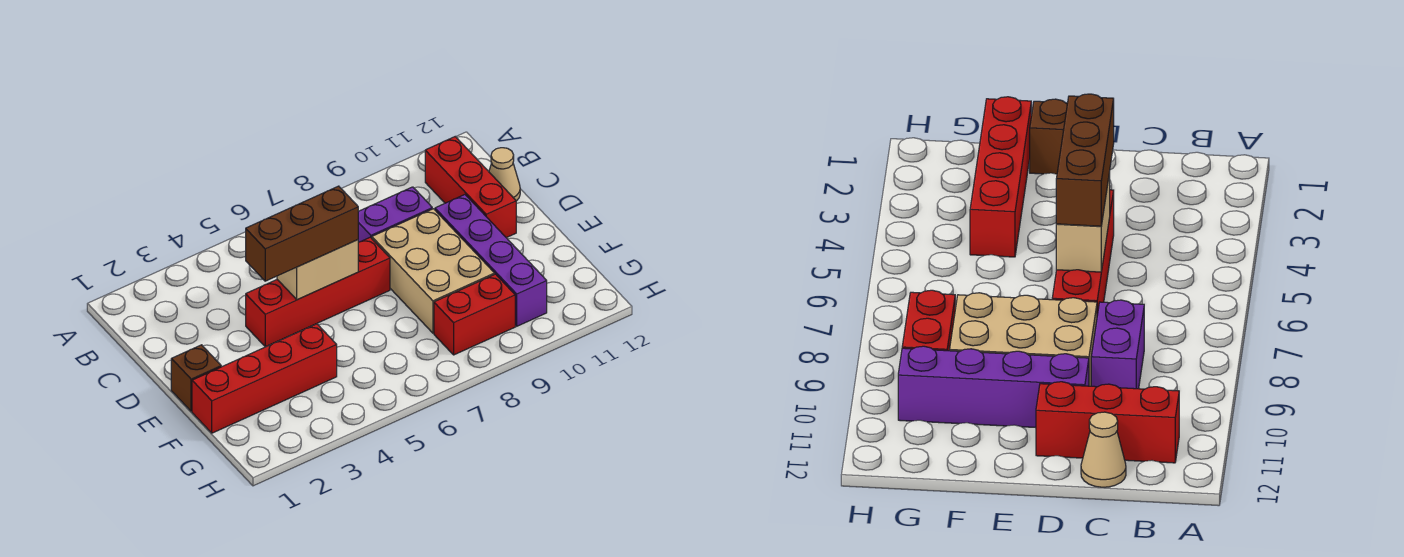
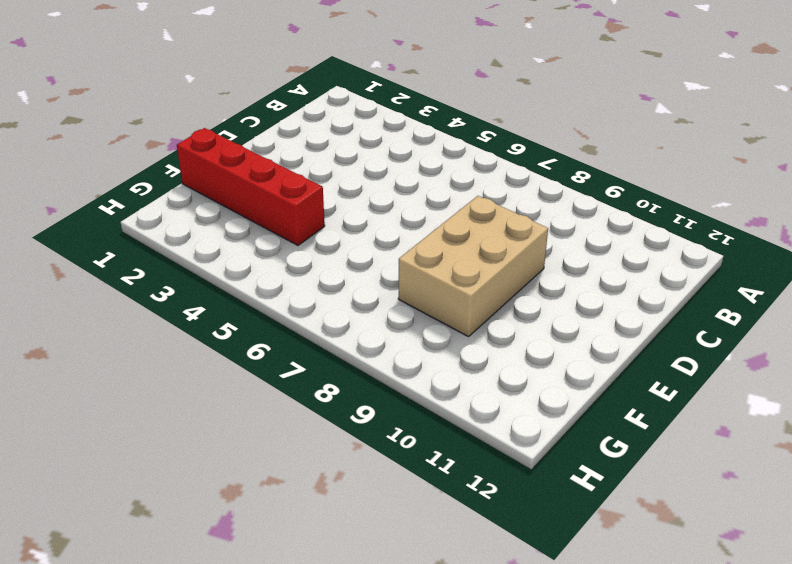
none -> red 1x3 brick [425,137,516,238]
none -> purple 1x2 brick [358,187,432,242]

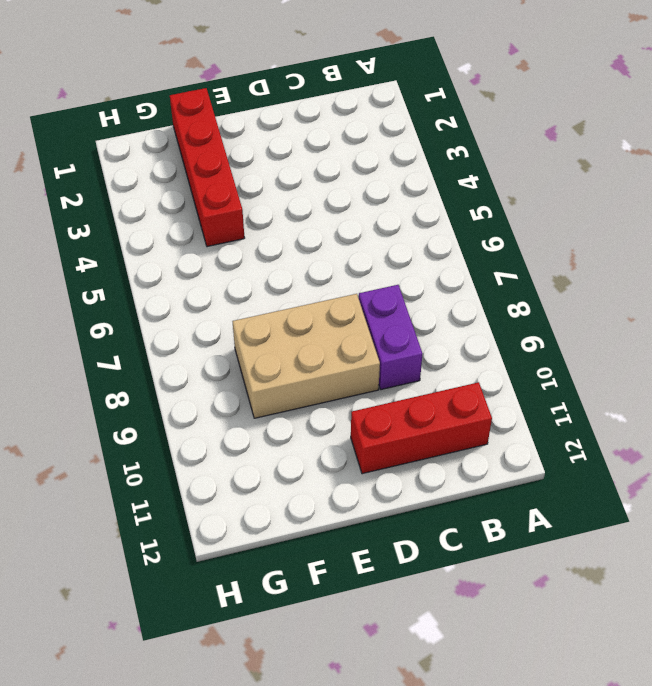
none -> tan 1x1 cone [489,148,520,201]
none -> red 1x4 brick [246,237,390,347]

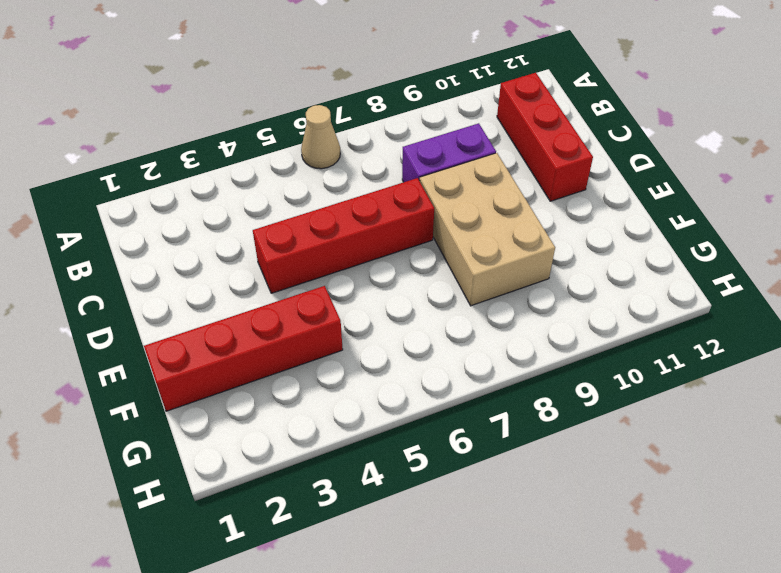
tan 1x1 cone [301,105,340,169] -> tan 1x1 cone moved to [489,148,520,201]
none -> purple 1x4 brick [435,195,547,326]
none -> brown 1x1 brick [171,345,221,411]

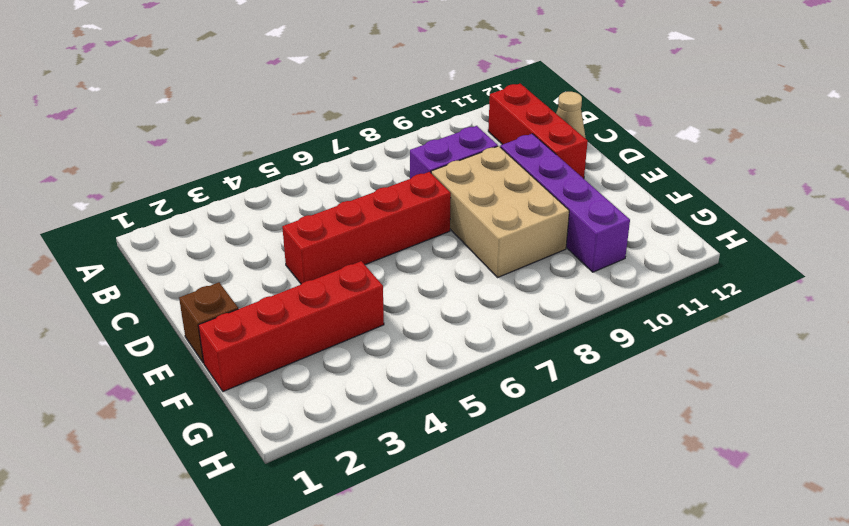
none -> red 1x2 brick [434,274,515,355]
none -> tan 1x2 brick [277,240,358,300]

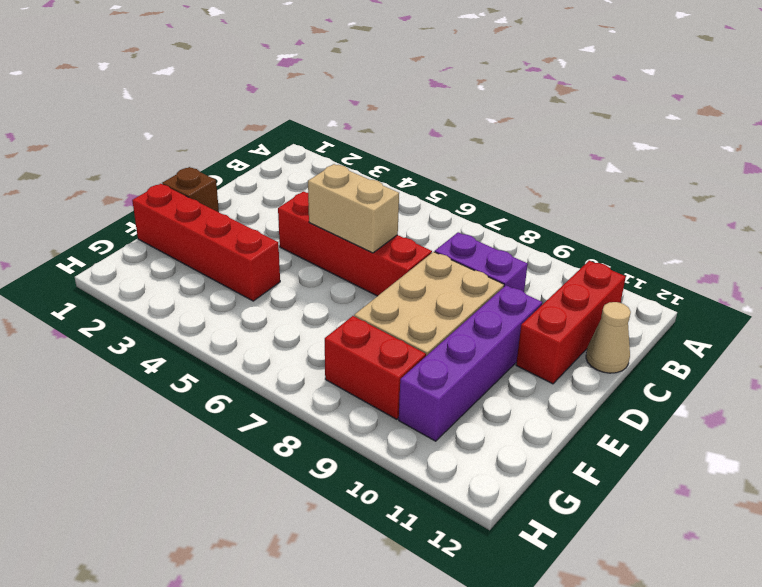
none -> brown 1x3 brick [246,186,358,281]

